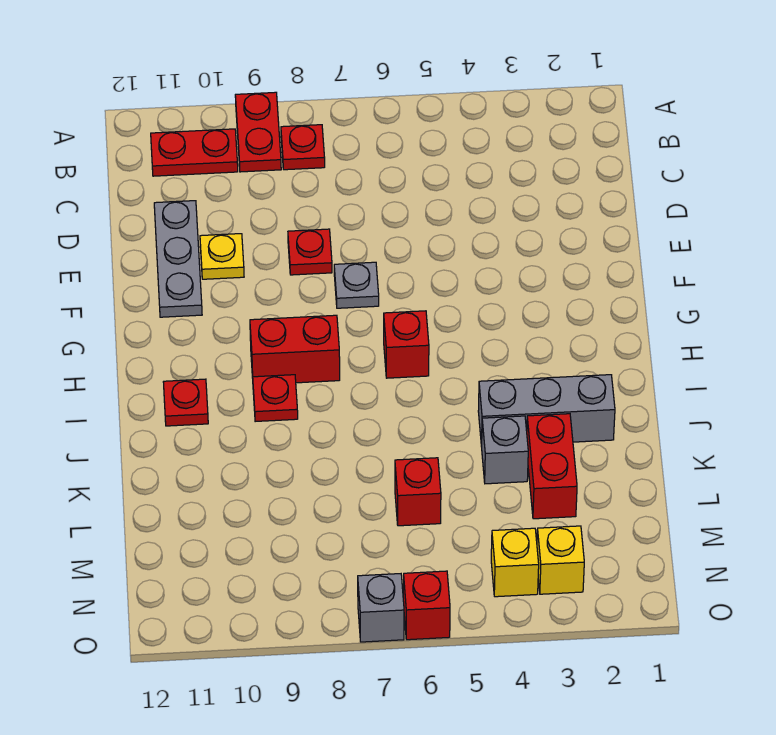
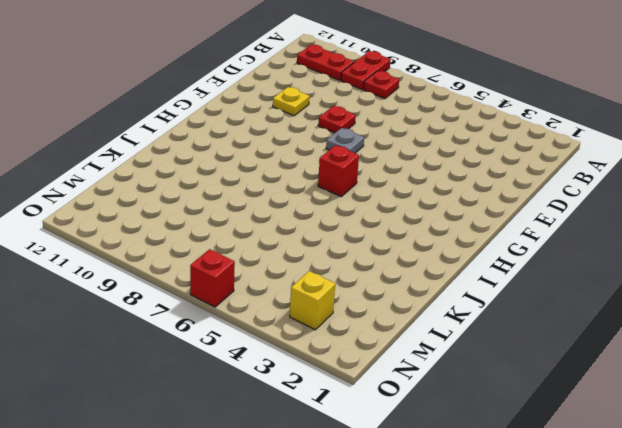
none -> grey 1x3 plate [154,201,202,317]
none -> red 1x2 brick [250,315,340,383]
none -> red 1x1 plate [253,375,298,422]

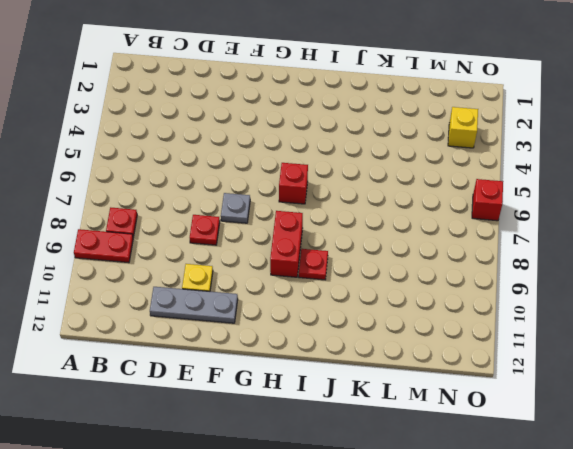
none -> red 1x2 plate [151,129,238,176]
none -> red 1x1 plate [163,379,208,426]
none -> grey 1x3 brick [478,375,615,447]

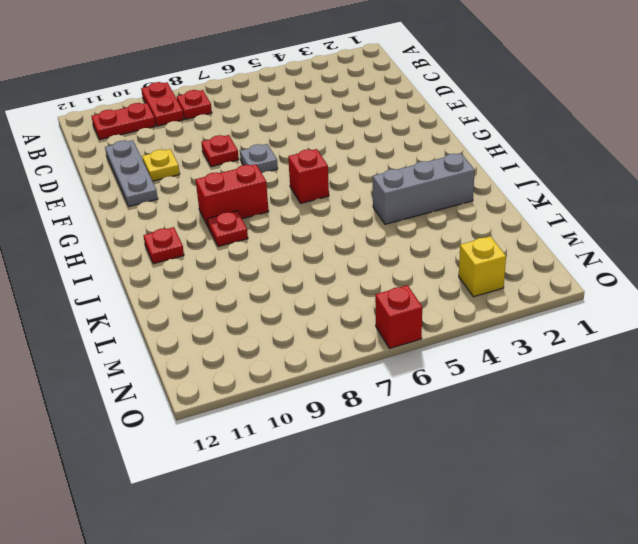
none -> red 1x2 brick [527,414,577,519]
none -> grey 1x1 brick [481,416,528,484]
none -> red 1x1 brick [395,458,441,526]

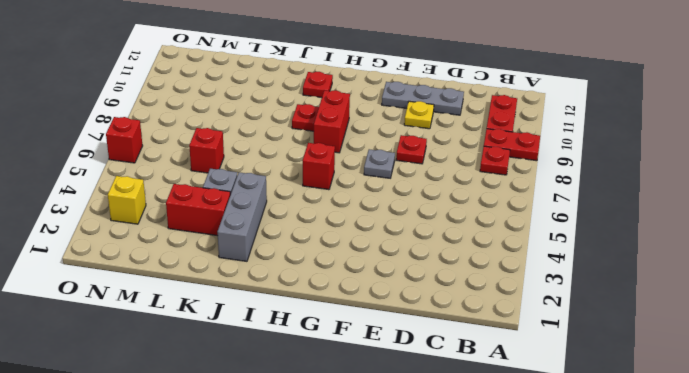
none -> yellow 1x1 brick [491,528,539,597]
none -> grey 1x1 brick [358,574,404,642]

